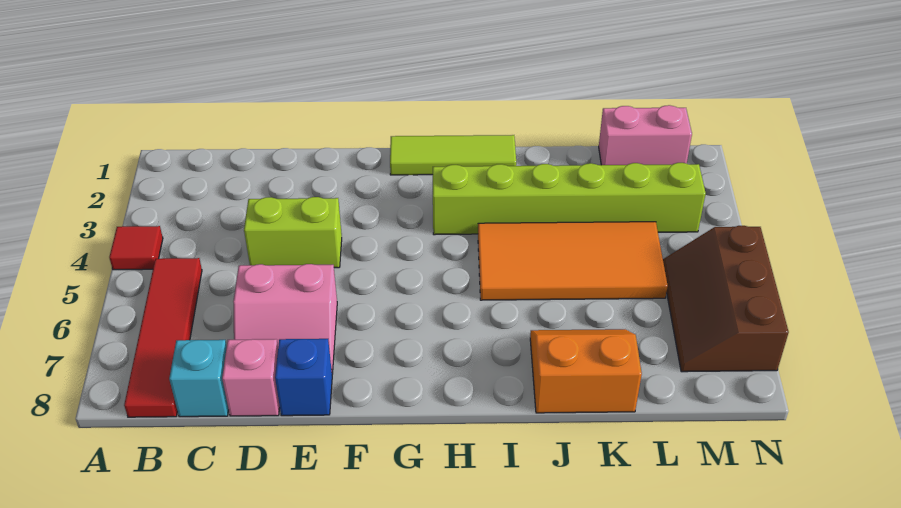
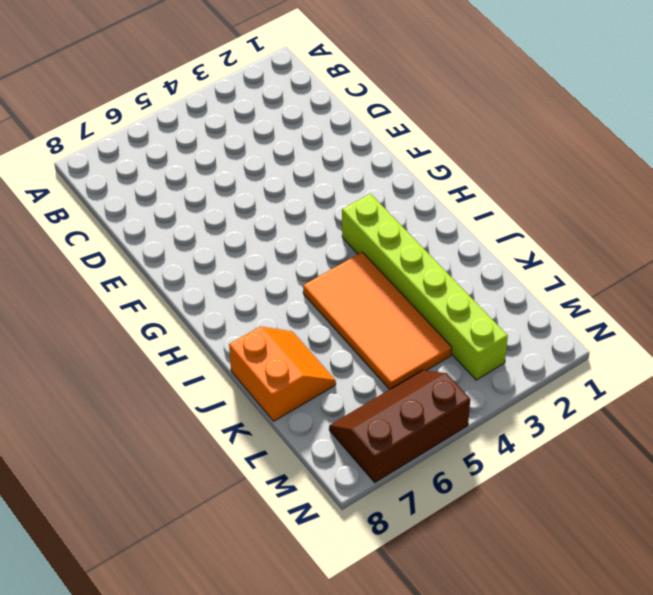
none -> red 1x1 tile [109,226,163,270]
none -> red 1x4 tile [124,258,202,417]
none -> cyan 1x1 brick [169,340,229,417]

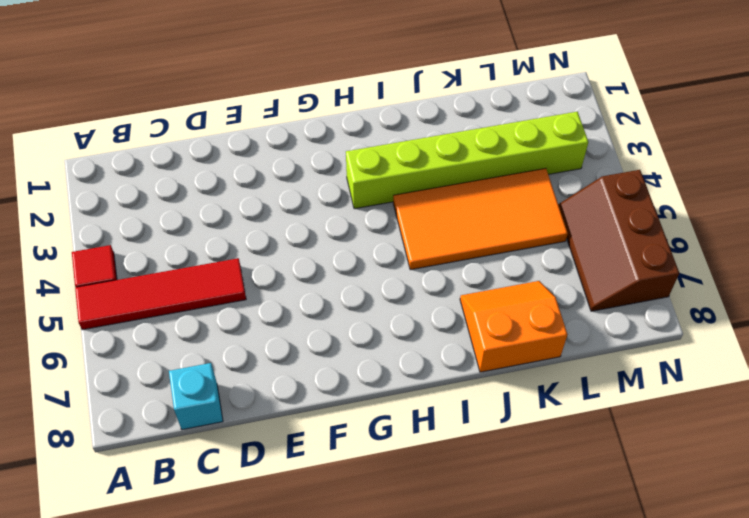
red 1x4 tile [75,258,246,330] -> red 1x4 tile turned to [124,258,202,417]
none -> lime 1x2 brick [244,197,342,268]
none -> pink 2x2 slope [233,264,337,374]
none -> pink 1x1 brick [222,339,280,416]

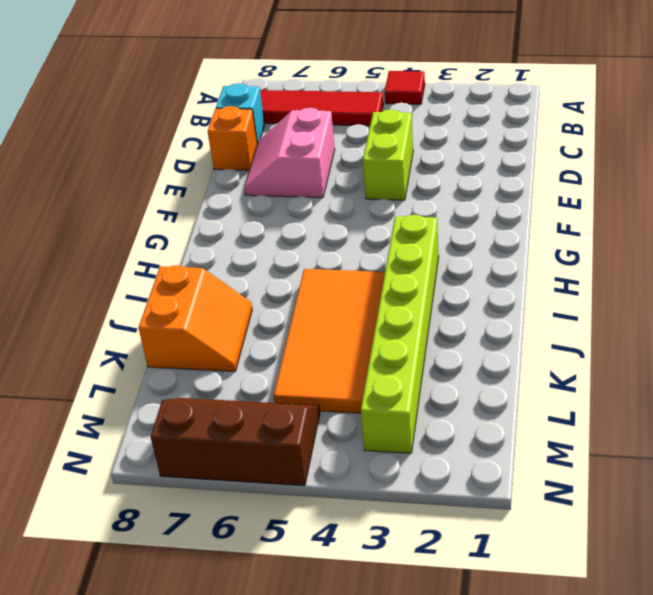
orange 1x1 brick [208,106,257,170] -> pink 1x1 brick [222,339,280,416]
none -> blue 1x1 brick [275,339,332,416]
none -> lime 1x3 tile [390,135,516,175]
none -> pink 1x2 brick [599,105,692,165]

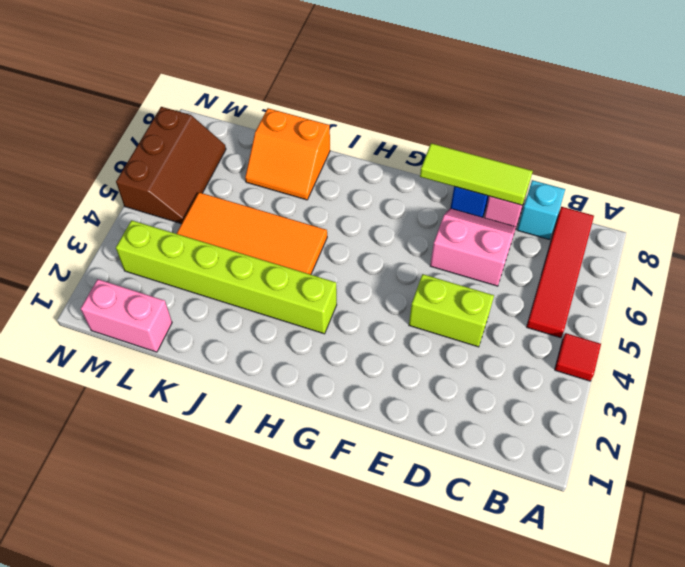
lime 1x3 tile [420,143,533,205] -> lime 1x3 tile moved to [390,135,516,175]

